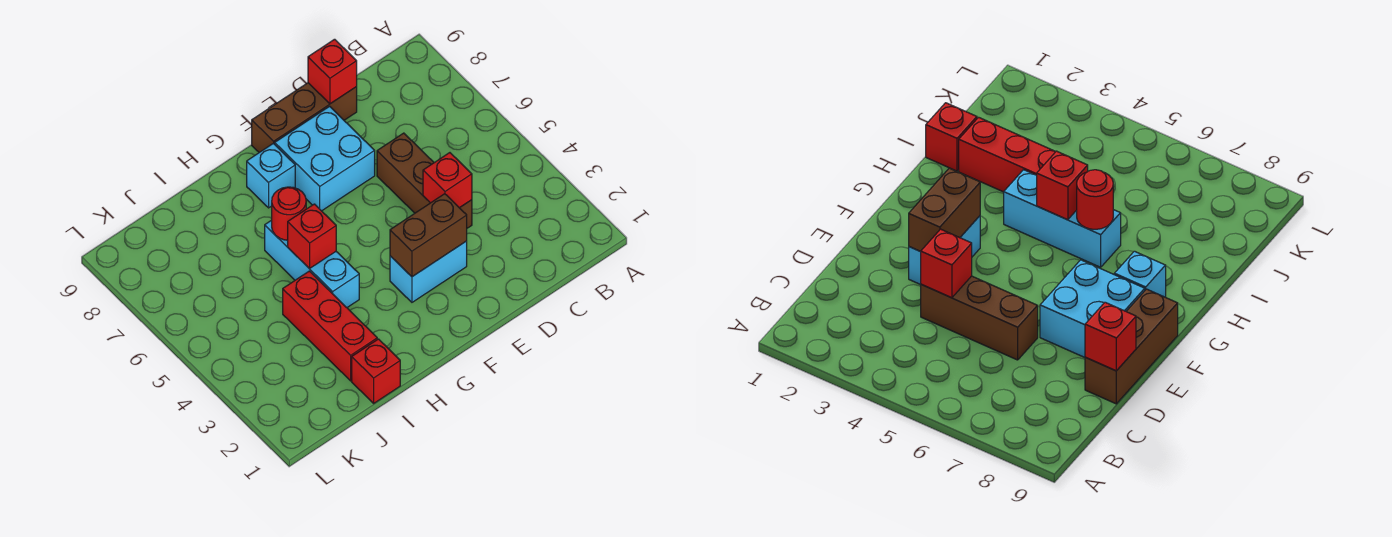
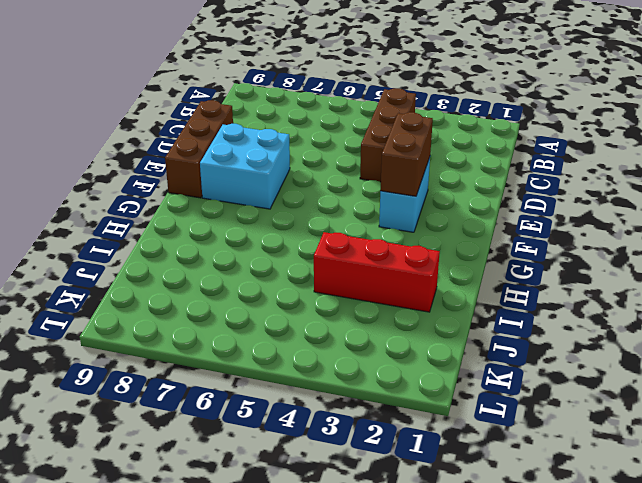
brown 1x3 brick [360,88,416,182] -> brown 1x3 brick turned to [377,133,472,228]
none -> cyan 1x1 brick [247,143,295,208]
none -> cyan 1x3 brick [265,220,359,307]
none -> red 1x1 brick [352,339,400,403]

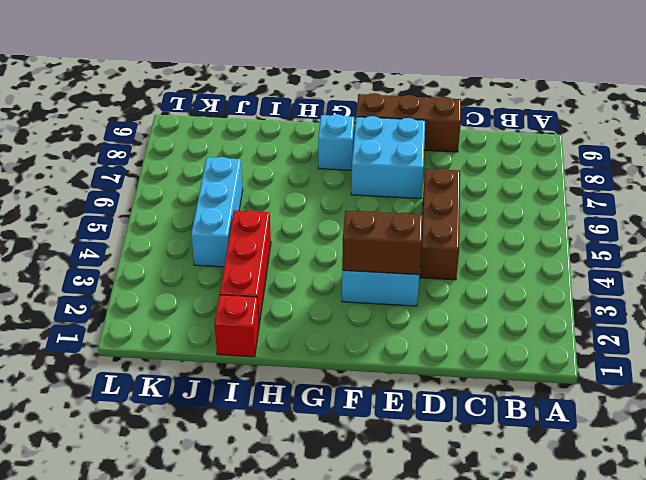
cyan 1x3 brick [191,157,243,267] -> cyan 1x3 brick moved to [265,220,359,307]
none -> red 1x1 brick [423,153,472,208]
none -> red 1x1 brick [308,39,357,104]
none -> red 1x1 brick [288,204,336,269]

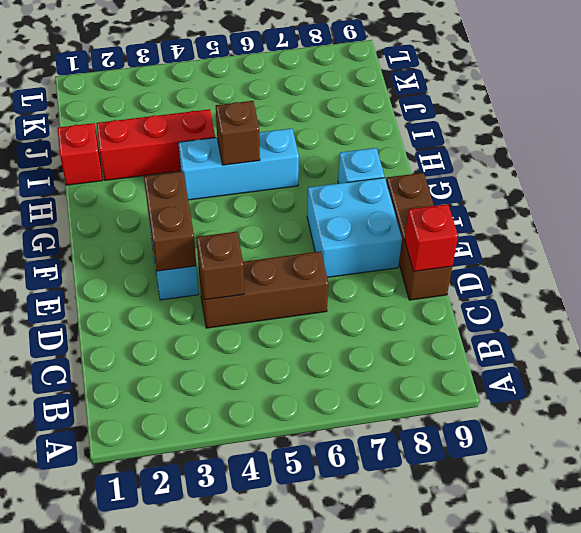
brown 1x1 brick [196,232,244,300] -> red 1x1 brick [423,153,472,208]
brown 1x1 brick [216,101,260,165] -> red 1x1 brick [288,204,336,269]
none -> red 1x1 round brick [272,187,306,240]

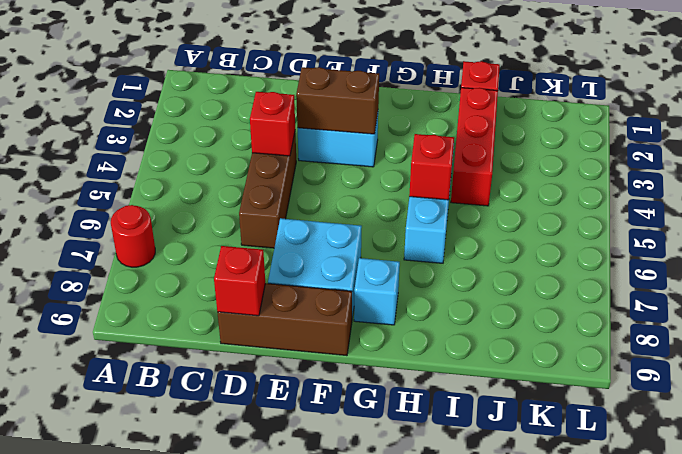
red 1x1 round brick [111,205,155,267] -> red 1x1 round brick moved to [272,187,306,240]

